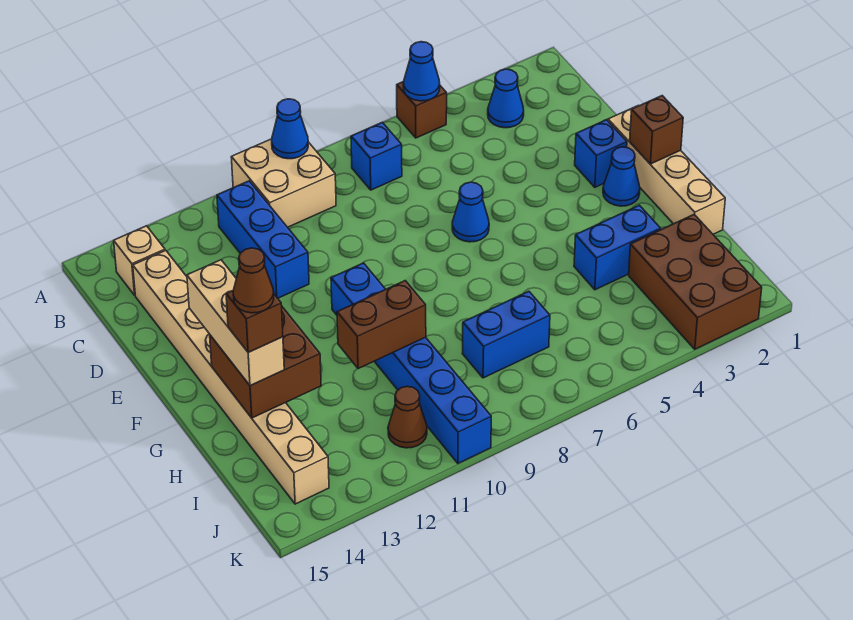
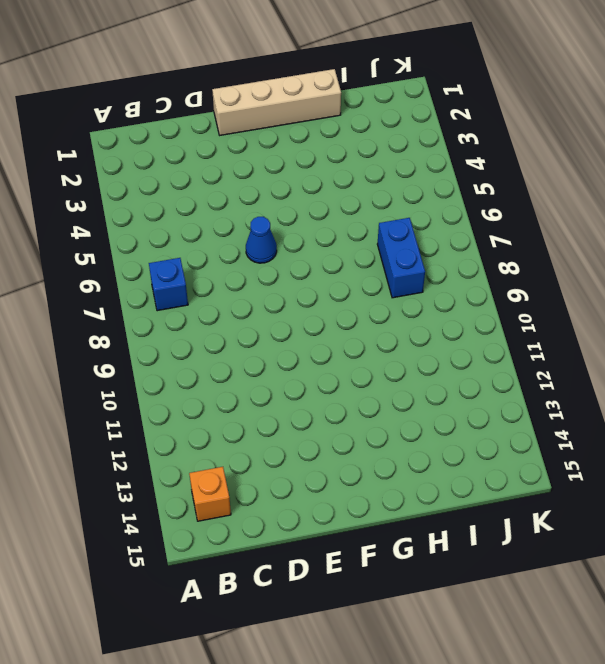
orange 1x1 brick [189,467,231,521] -> tan 1x1 brick [114,226,165,295]
none -> brown 1x1 brick [397,82,447,138]
none -> tan 2x2 brick [231,139,336,227]
none -> blue 1x1 cone [488,69,524,128]

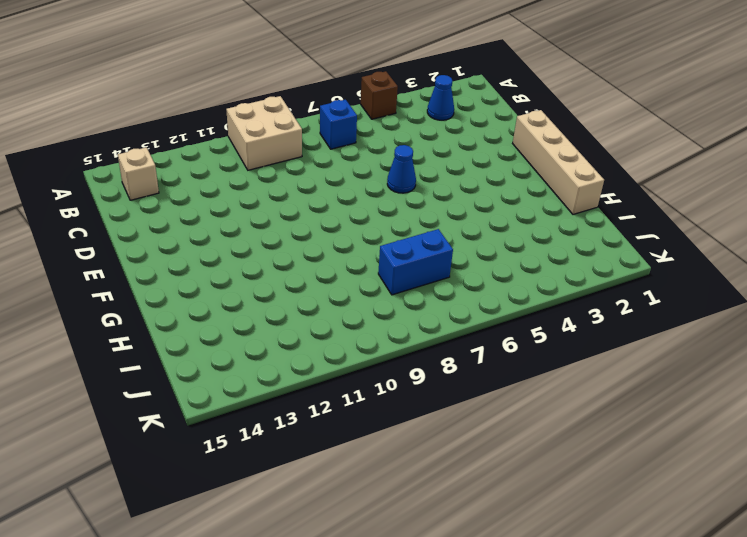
none -> blue 1x3 brick [217,181,309,298]
none -> tan 1x8 brick [133,250,329,504]
none -> blue 1x1 brick [575,120,627,187]

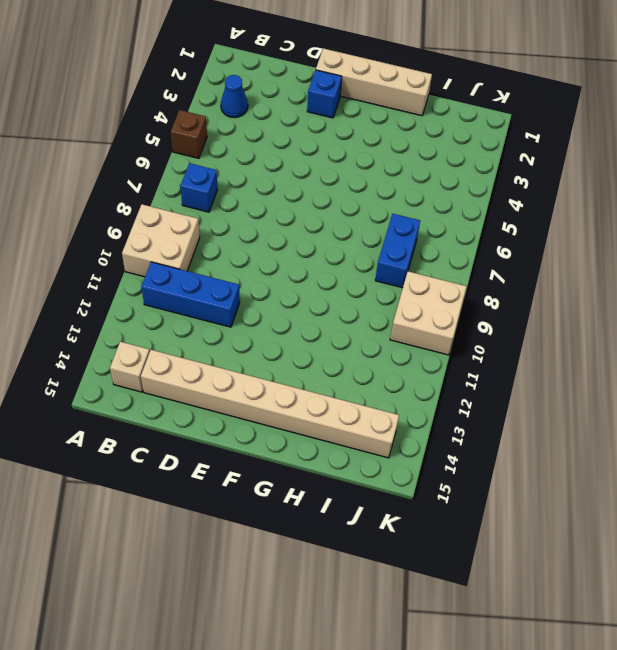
tan 2x2 brick [390,271,467,355] -> blue 1x6 brick [331,263,491,463]
none -> blue 1x1 cone [452,182,489,242]
none -> blue 1x1 cone [603,147,640,206]
none -> blue 1x2 brick [574,205,661,290]

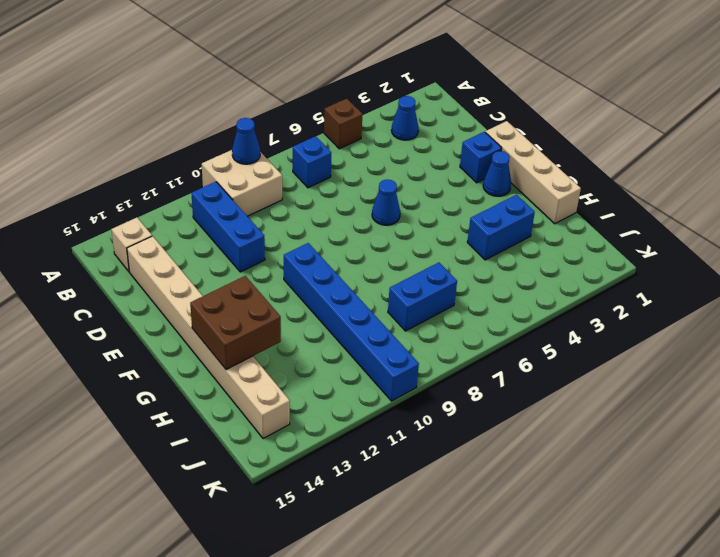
none -> brown 2x3 brick [629,215,762,349]
none -> brown 1x1 cone [388,386,427,448]
none -> blue 1x1 cone [403,42,440,101]

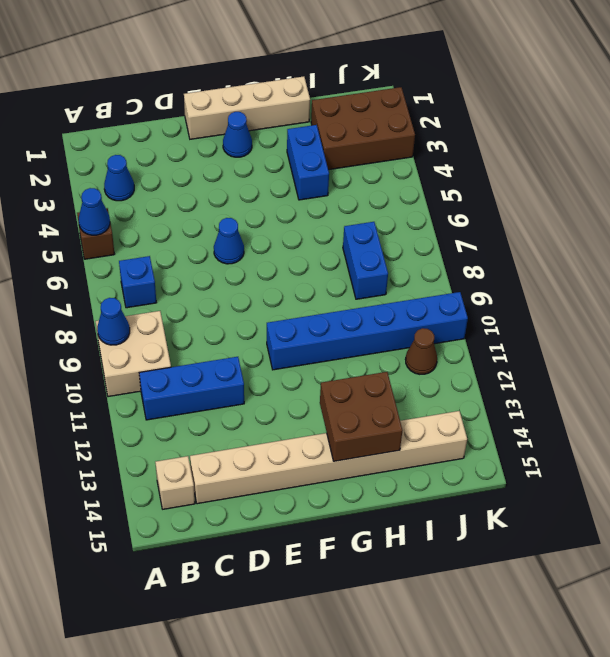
none -> blue 1x1 brick [575,120,627,187]
none -> brown 1x1 brick [630,96,683,164]
none -> brown 1x2 brick [337,281,426,369]

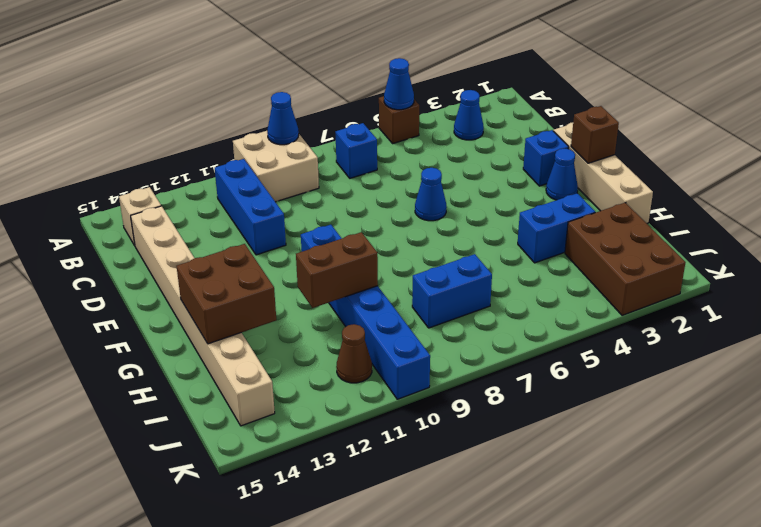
none -> tan 1x3 brick [187,260,284,386]
none -> brown 1x1 brick [226,291,283,353]
none -> brown 1x1 cone [233,248,274,313]

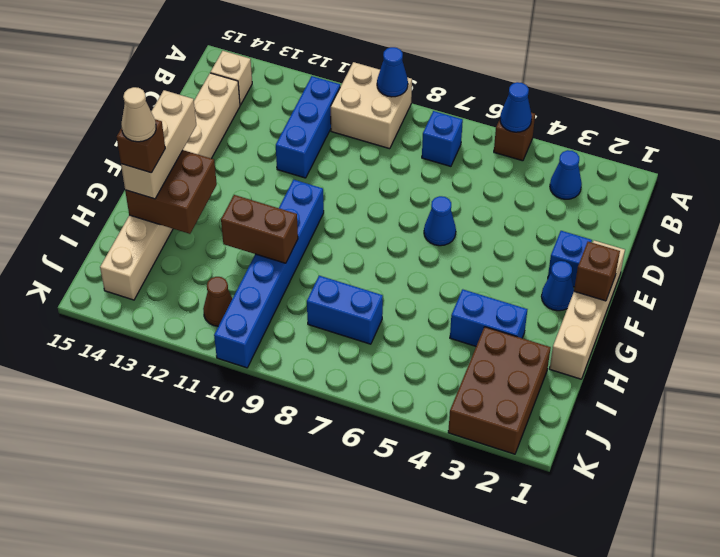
tan 1x1 cone [121,87,156,142] -> brown 1x1 cone [233,248,274,313]

